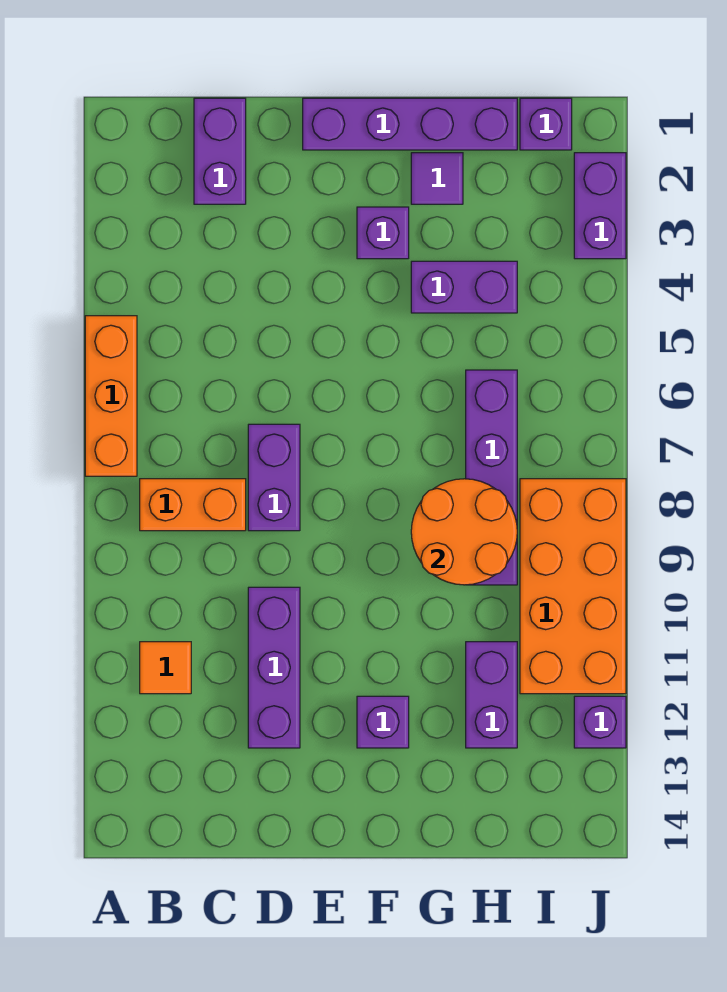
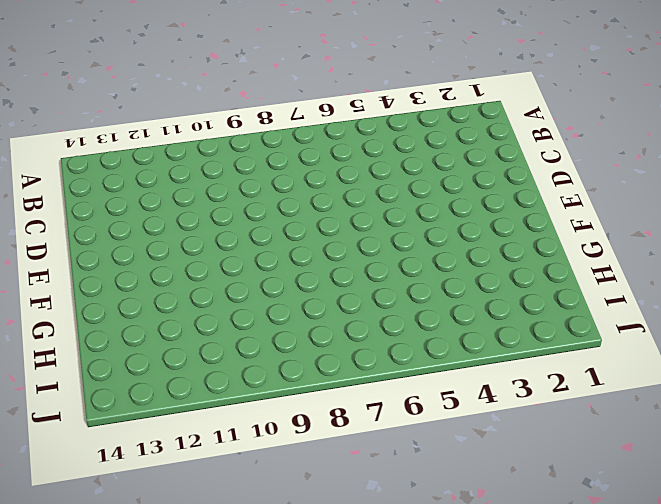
none -> orange 1x3 brick [85,316,137,476]
none -> orange 1x2 brick [140,479,246,531]
none -> orange 1x1 tile [140,642,191,694]

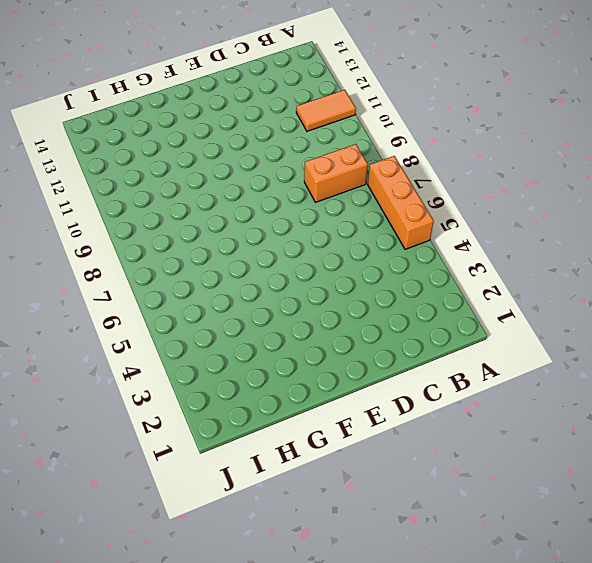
orange 1x2 tile [296,90,356,131] -> orange 1x1 tile [140,642,191,694]
none -> purple 1x2 brick [194,98,246,204]
none -> purple 1x2 brick [248,424,300,531]
none -> purple 1x3 brick [248,587,300,748]

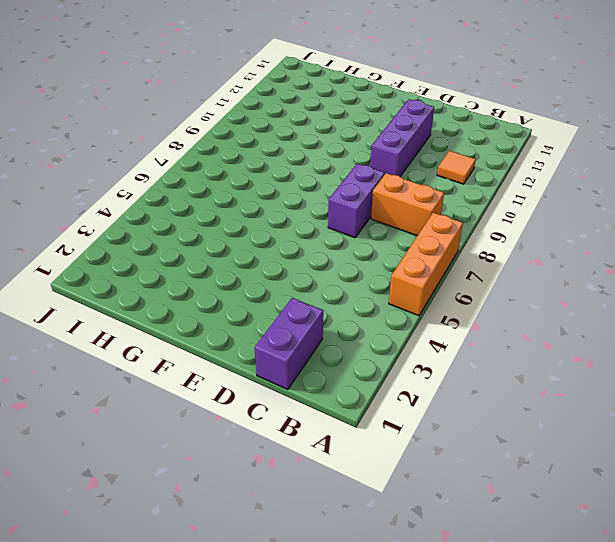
none -> purple 1x4 brick [303,98,517,150]
none -> purple 1x1 brick [357,207,409,259]
none -> purple 1x1 brick [357,696,409,748]

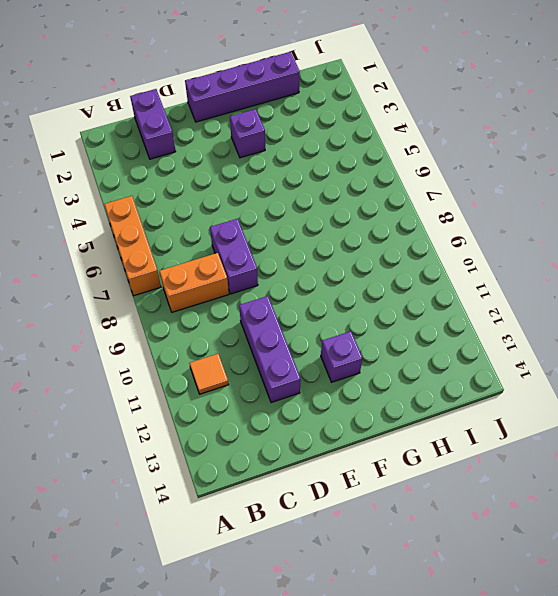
none -> purple 1x1 tile [411,153,463,204]
none -> purple 1x2 brick [411,261,517,313]
none -> purple 1x4 brick [466,370,517,585]

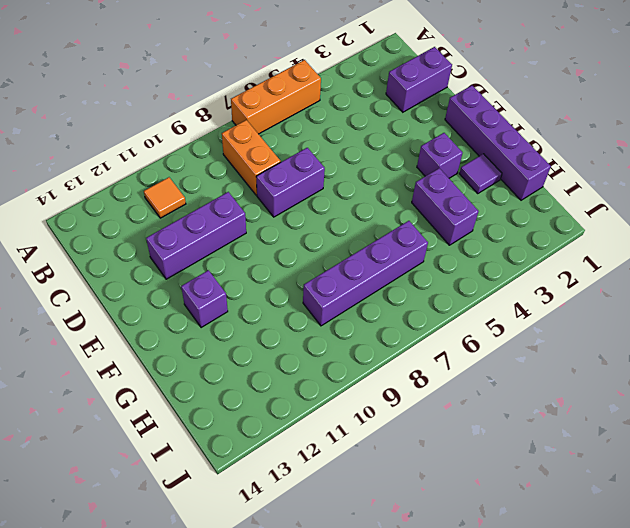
none -> purple 1x2 brick [466,642,517,748]
none -> purple 1x1 brick [520,98,572,150]
none -> orange 2x4 brick [520,479,626,694]

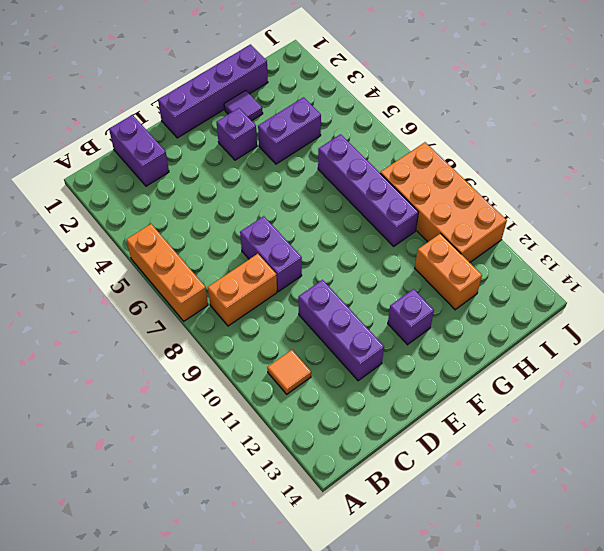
orange 1x2 brick [415,233,482,310] -> purple 1x2 brick [466,642,517,748]
none -> purple 1x1 brick [520,98,572,150]
none -> purple 1x2 brick [574,153,626,259]
none -> purple 1x1 brick [574,696,626,748]

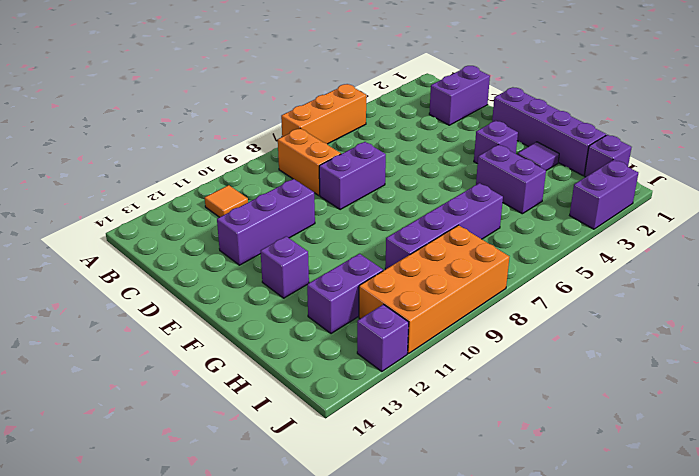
none -> orange 2x2 round brick [411,479,517,585]

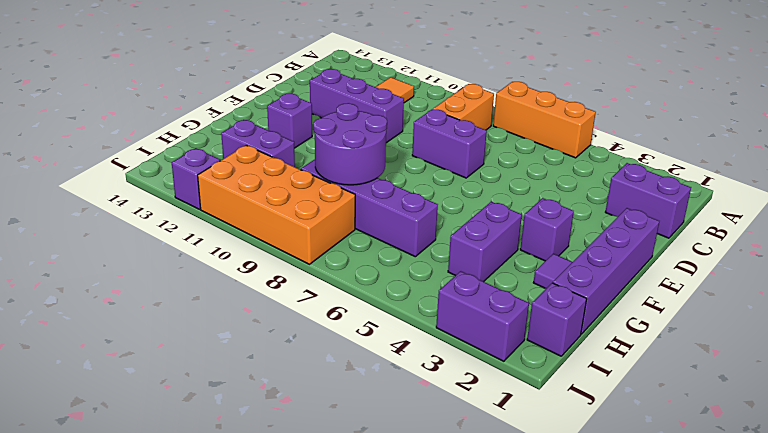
purple 2x2 round brick [314,103,387,185] -> orange 2x2 round brick [411,479,517,585]

